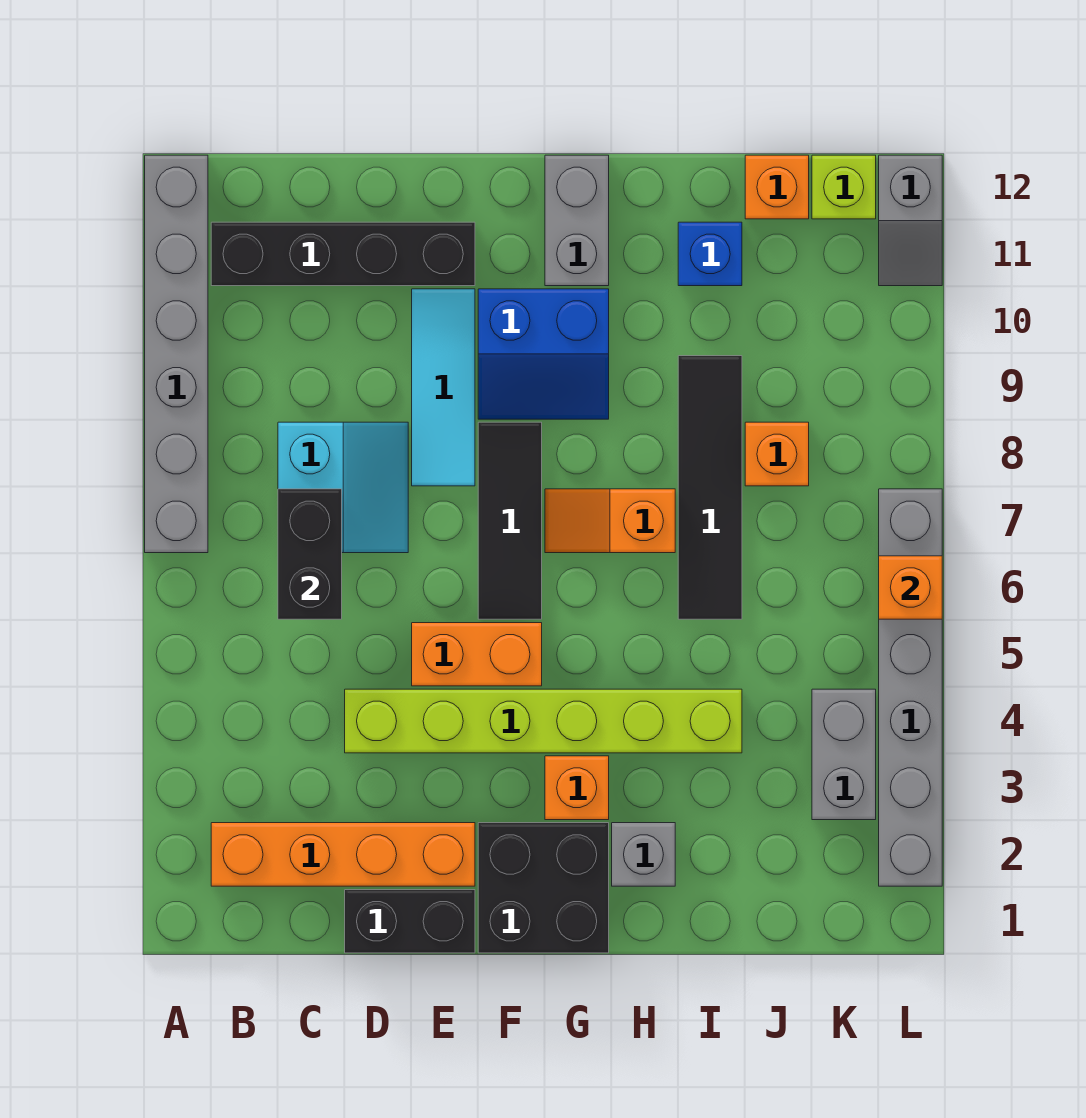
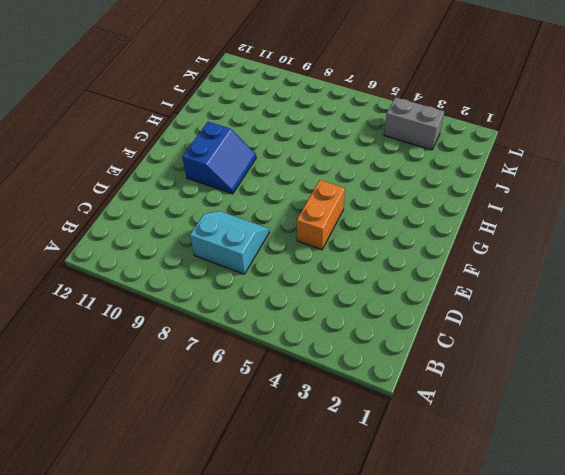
none -> grey 1x6 brick [145,155,208,553]
none -> orange 1x4 brick [211,823,475,886]
none -> black 1x4 brick [211,222,475,286]

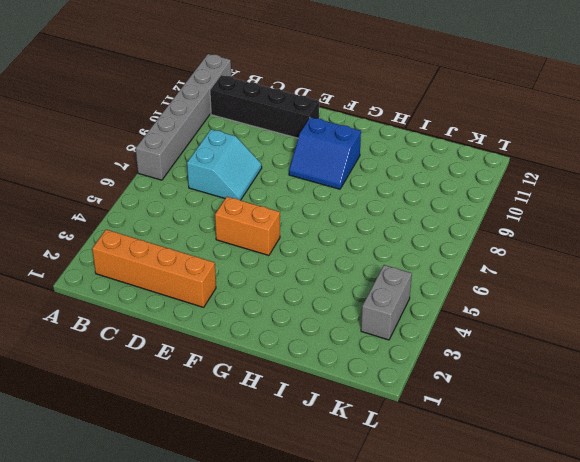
none -> black 1x2 brick [345,890,475,953]
none -> lime 1x6 brick [345,689,742,753]
none -> cyan 1x3 tile [412,289,475,486]

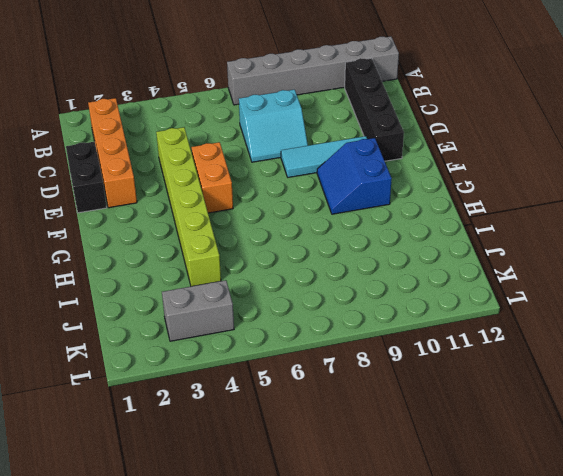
none -> black 2x2 brick [478,823,609,953]
none -> black 1x3 tile [478,422,542,619]
none -> orange 1x1 brick [545,756,609,820]

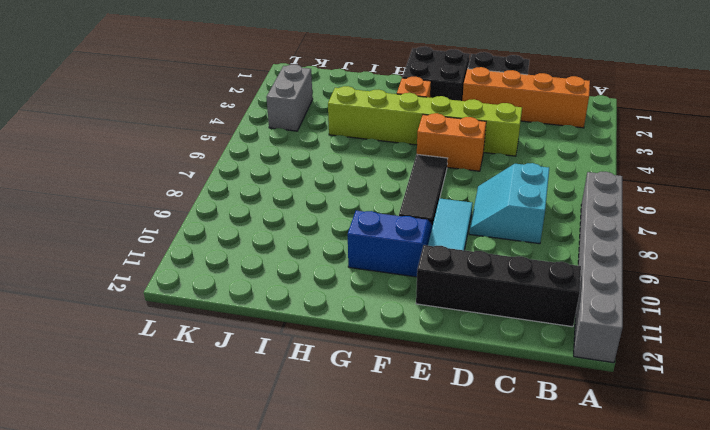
none -> orange 1x2 slope [545,489,675,553]
none -> grey 1x2 brick [545,155,609,286]
none -> grey 1x1 brick [612,823,675,886]

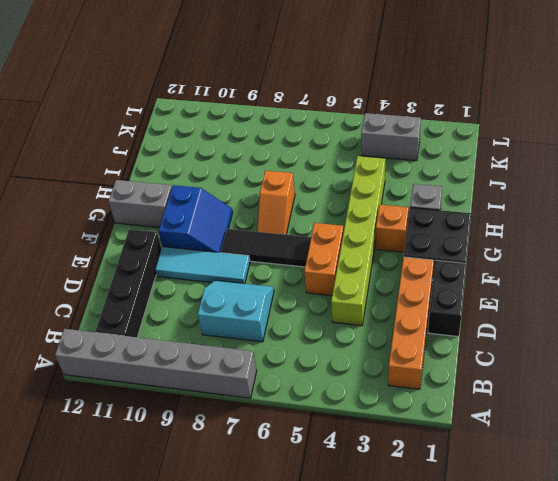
none -> black 1x4 tile [678,356,742,619]
none -> blue 1x1 brick [678,222,742,286]
none -> orange 1x1 brick [745,422,809,486]

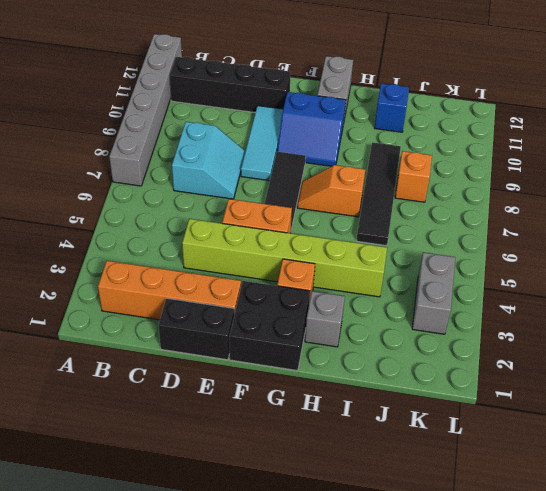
none -> orange 1x1 brick [745,155,809,219]
none -> lime 1x1 brick [812,155,876,219]
none -> grey 1x6 brick [879,489,942,886]

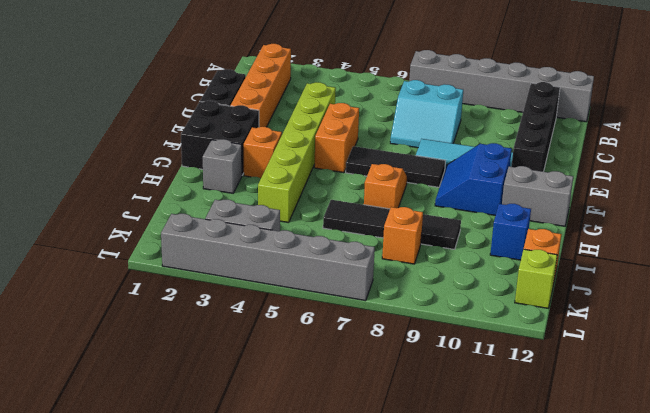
none -> grey 1x2 slope [879,155,942,286]
none -> black 1x2 brick [278,489,342,619]
none -> orange 1x1 brick [879,556,942,619]

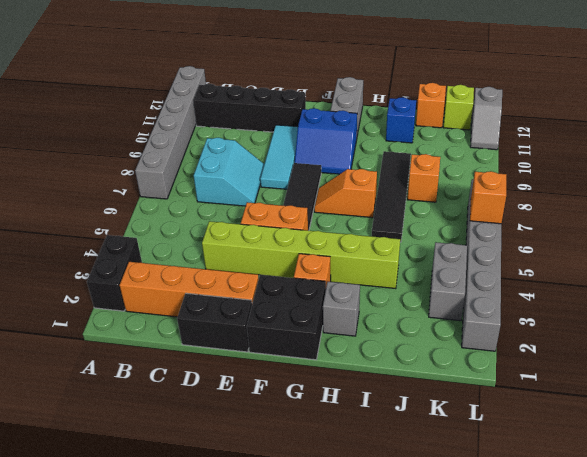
black 1x2 brick [87,235,142,311] -> black 1x2 brick moved to [278,489,342,619]

